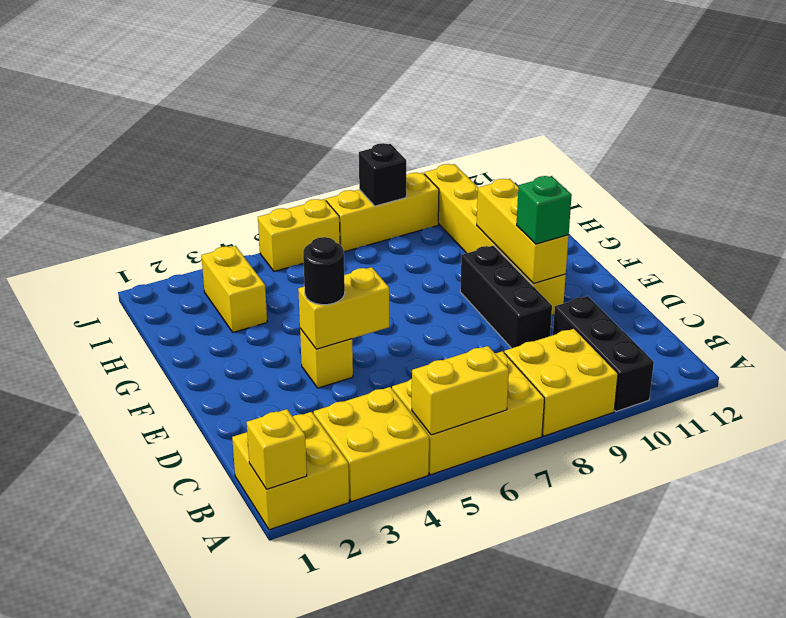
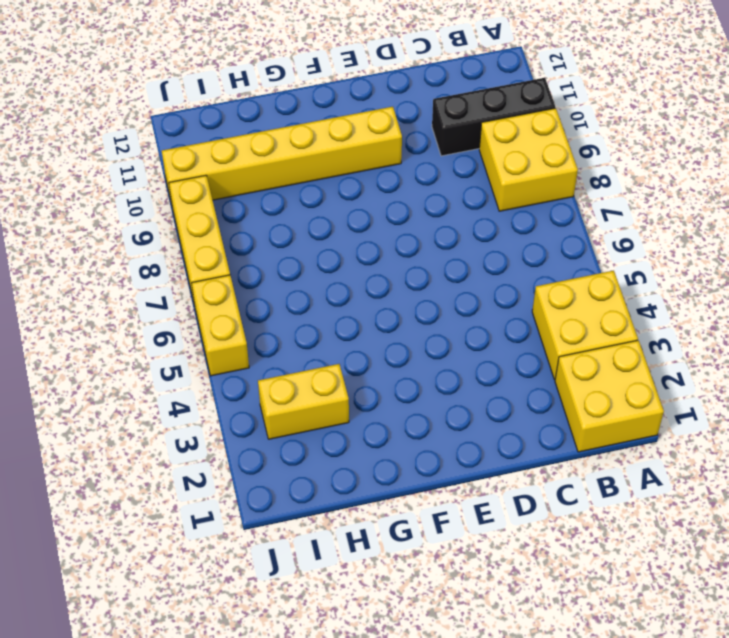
none -> yellow 2x3 brick [392,351,545,475]
none -> black 1x3 brick [460,246,552,348]
none -> yellow 1x1 brick [300,329,353,388]

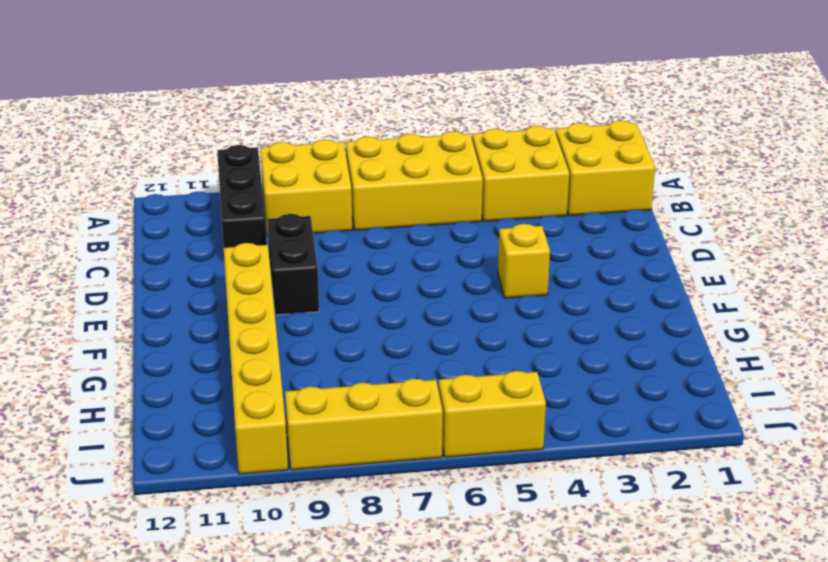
black 1x2 brick [267,214,319,315] -> black 1x3 brick [460,246,552,348]
none -> yellow 1x2 brick [201,246,267,332]
none -> yellow 1x1 brick [247,409,307,489]
none -> yellow 1x2 brick [412,346,509,435]

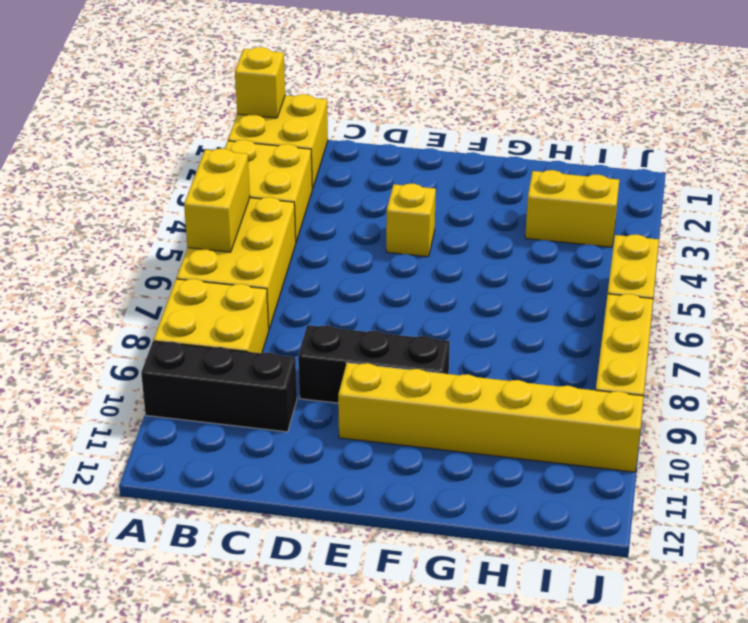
none -> yellow 1x2 brick [298,267,389,349]
none -> yellow 1x3 brick [477,179,569,284]
none -> black 1x1 brick [359,143,406,206]

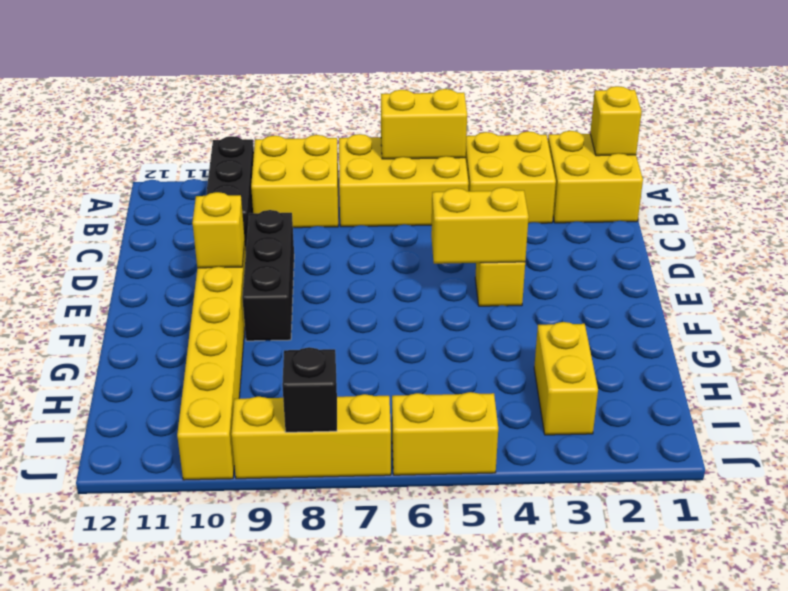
yellow 1x1 brick [192,192,245,268] -> yellow 1x3 brick [477,179,569,284]
none -> black 1x1 round brick [303,237,345,305]
none -> green 1x1 brick [517,176,572,244]

